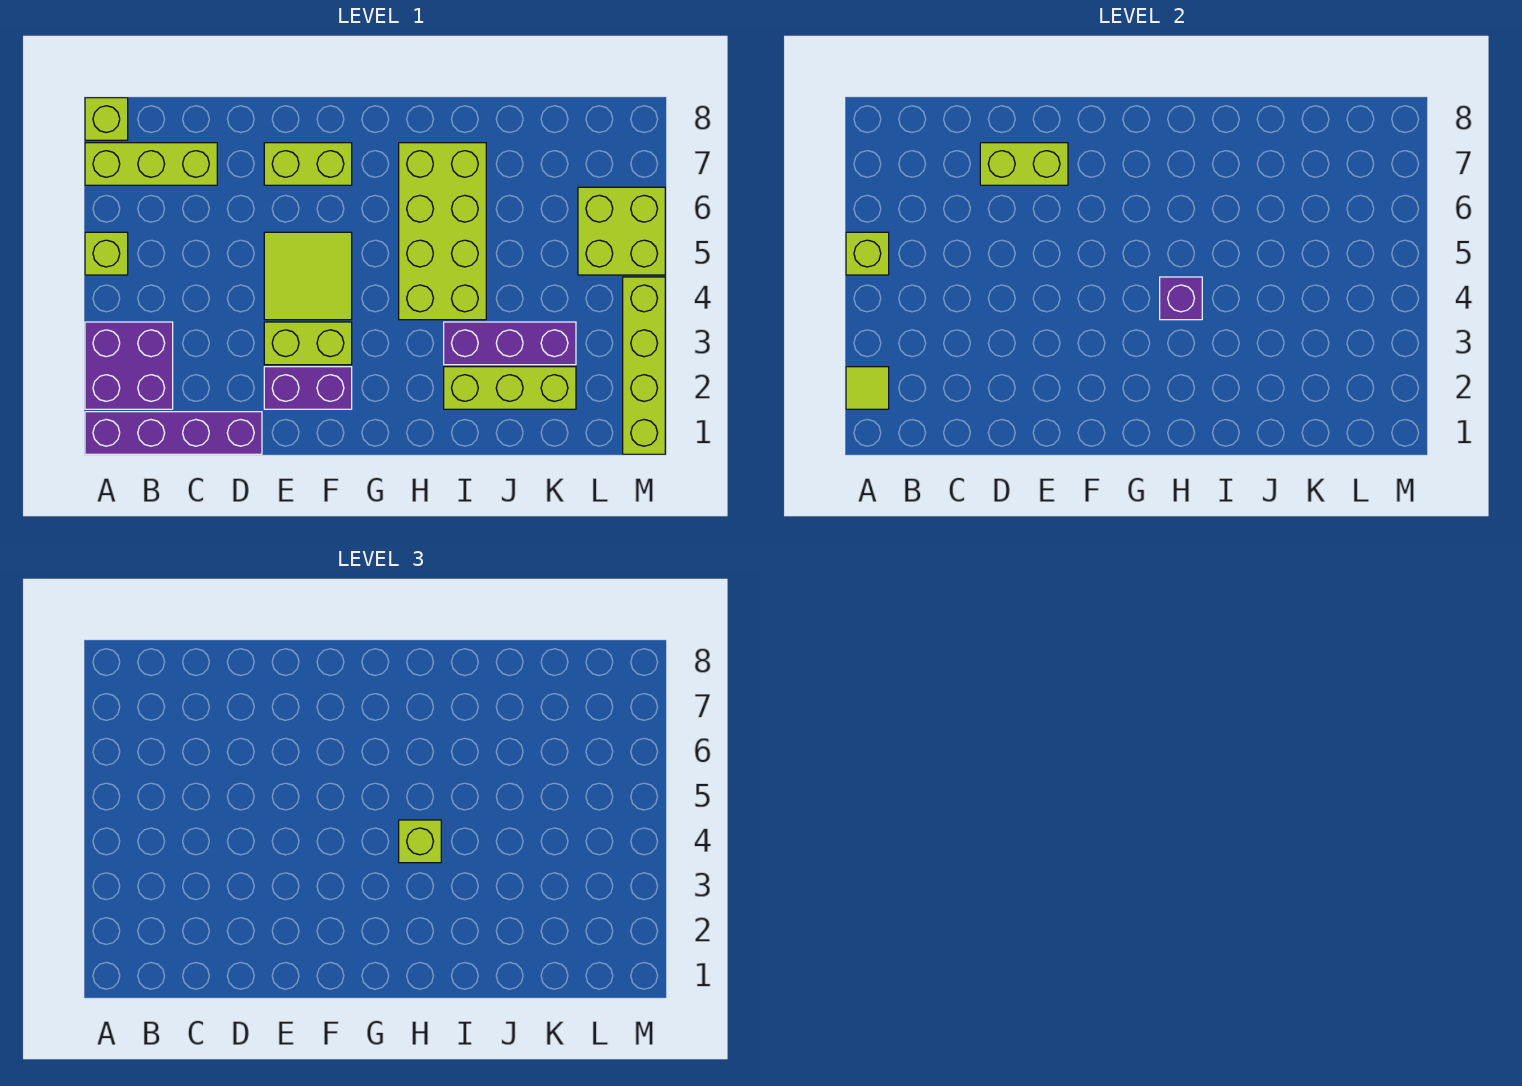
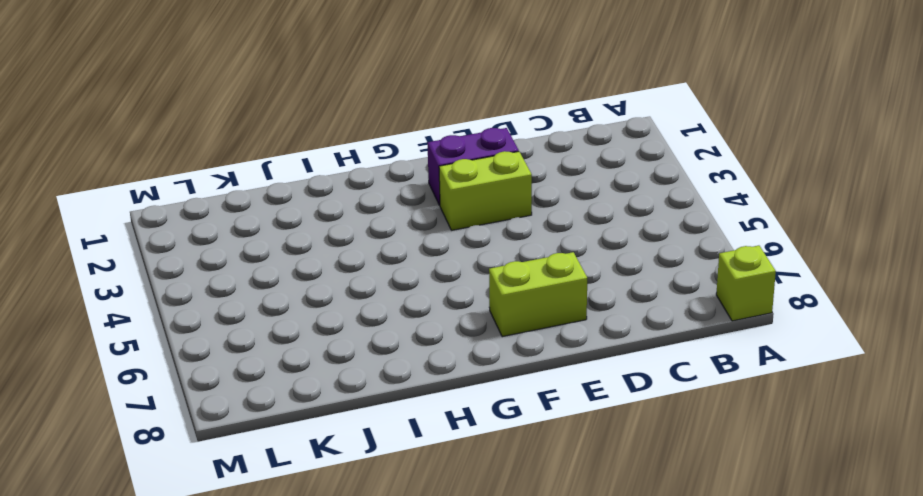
none -> purple 1x4 brick [85,412,262,454]
none -> purple 2x2 brick [85,322,173,409]
none -> lime 1x1 brick [85,232,128,275]

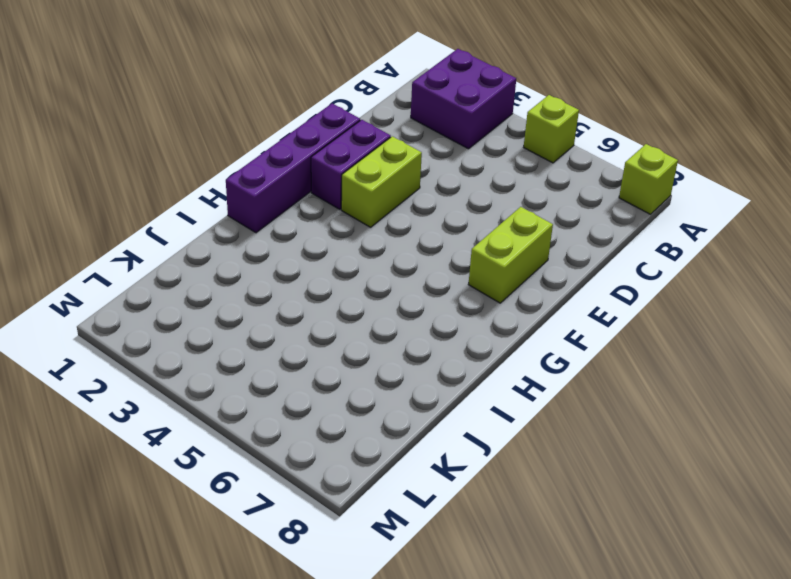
purple 1x4 brick [226,103,360,233] -> purple 1x4 brick moved to [85,412,262,454]
none -> lime 1x3 brick [85,143,217,185]
none -> lime 2x2 tile [264,232,352,320]
none -> lime 2x4 brick [399,143,486,320]

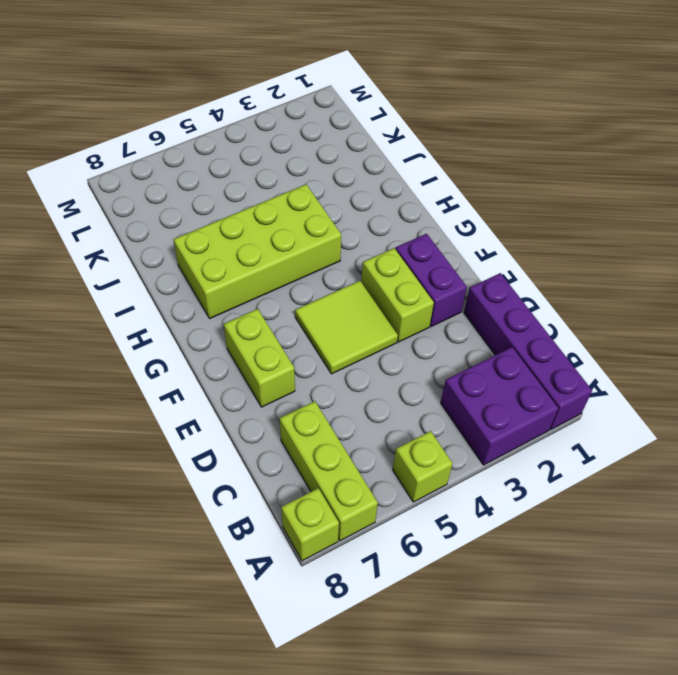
none -> lime 1x3 brick [444,367,576,409]
none -> purple 1x3 brick [444,322,576,365]
none -> lime 2x2 brick [578,187,665,275]

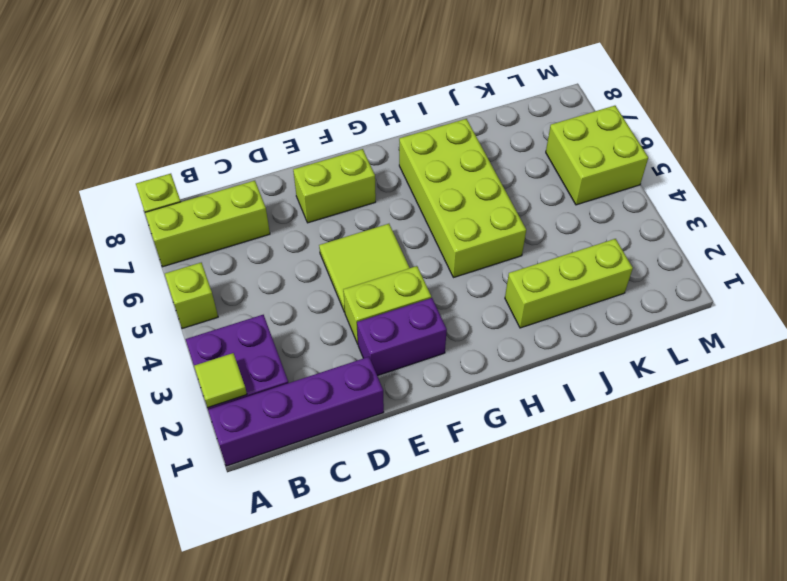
none -> purple 1x3 brick [444,322,576,365]
none -> lime 1x4 brick [623,277,665,454]
none -> lime 1x1 brick [846,232,889,275]

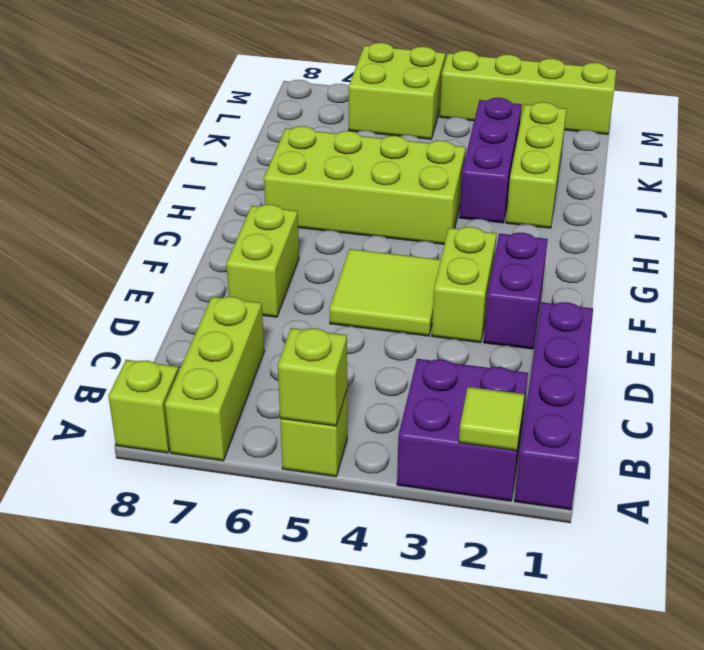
none -> lime 1x2 brick [980,143,1068,185]
none -> purple 1x1 brick [1160,277,1202,320]
none -> lime 1x1 brick [399,820,441,863]

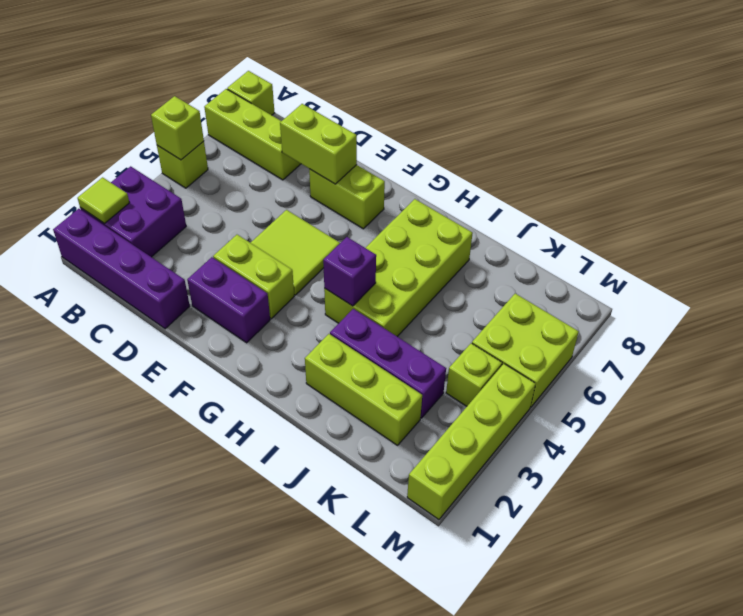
lime 1x1 brick [446,343,502,406] -> lime 1x1 brick moved to [399,820,441,863]

